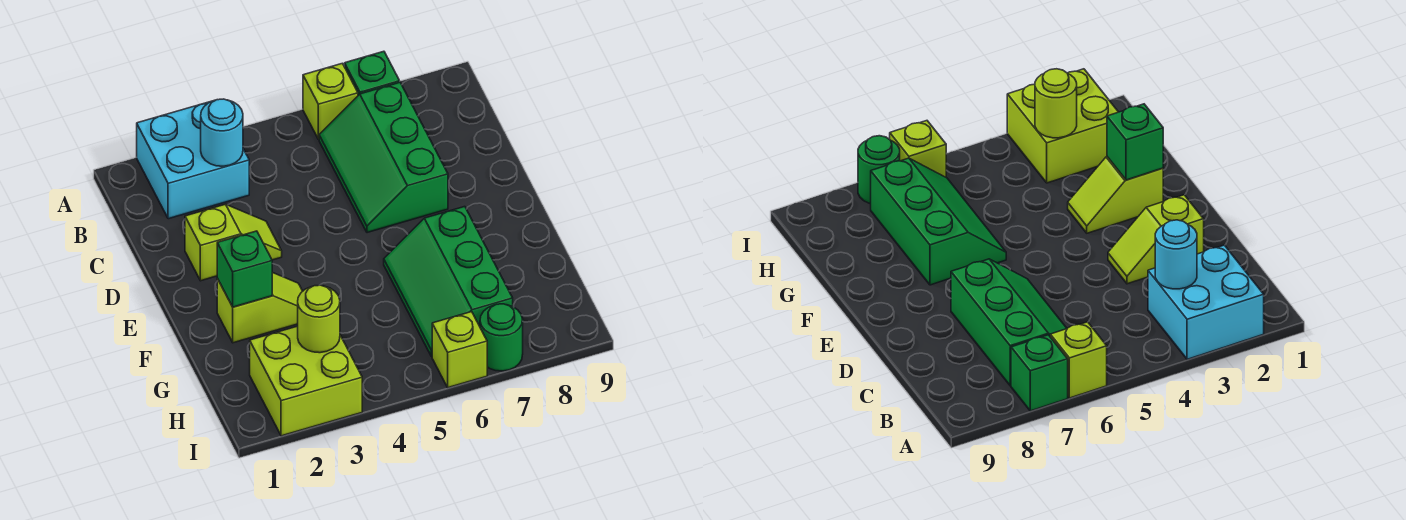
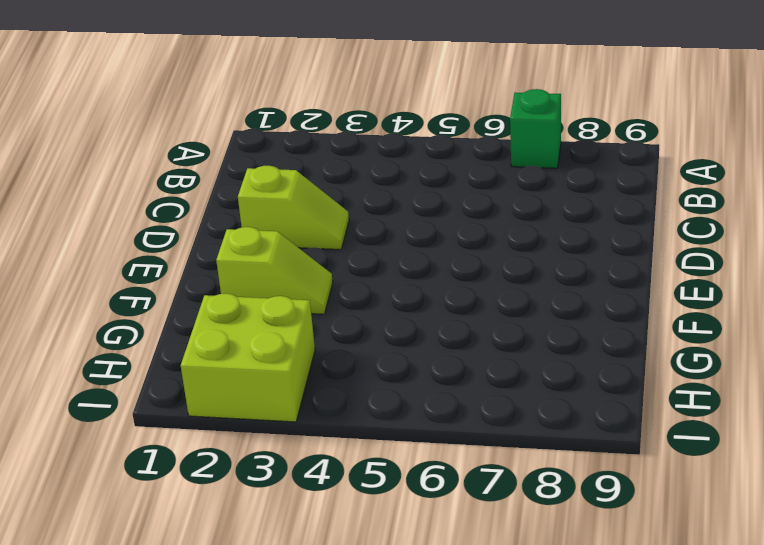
none -> cyan 2x2 brick [137,101,249,219]
none -> lime 1x1 brick [303,63,358,139]
none -> green 2x3 slope [319,83,448,233]

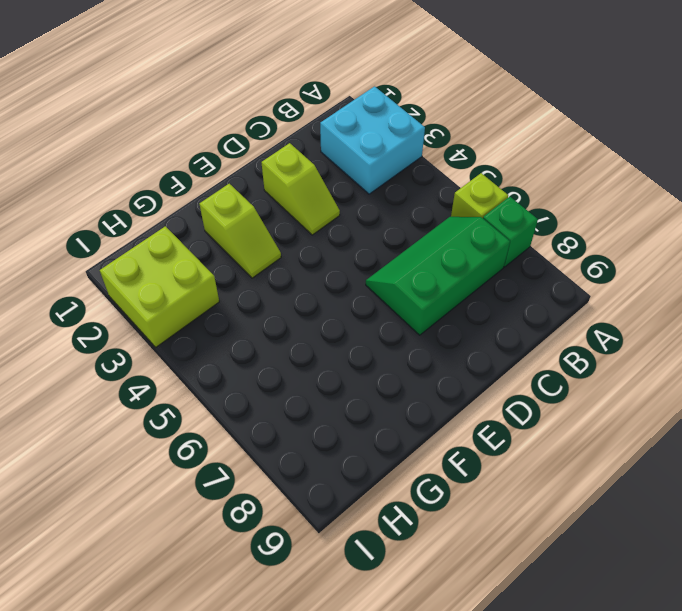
none -> green 2x3 slope [384,207,513,357]
none -> lime 1x1 brick [432,312,487,388]
none -> green 1x1 round brick [480,304,523,371]

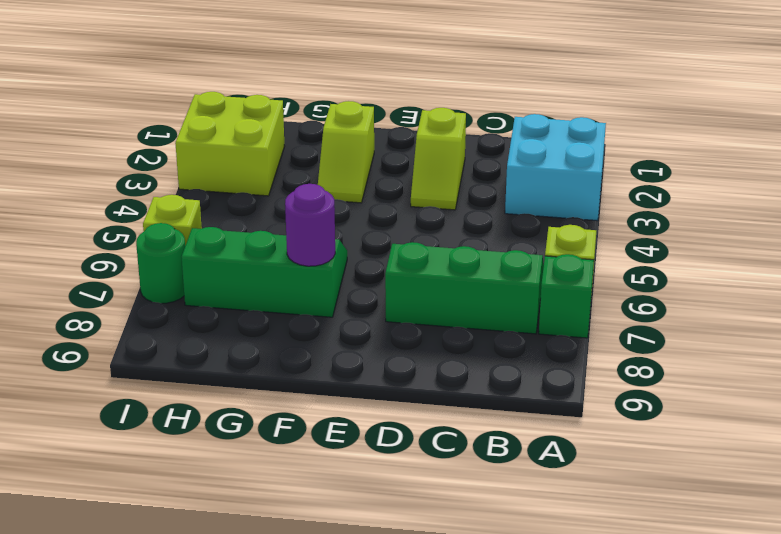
purple 1x1 round brick [285,184,335,266] -> none
none -> cyan 1x1 round brick [201,99,243,166]
none -> green 1x1 brick [217,231,272,307]
none -> lime 1x1 round brick [298,285,340,353]

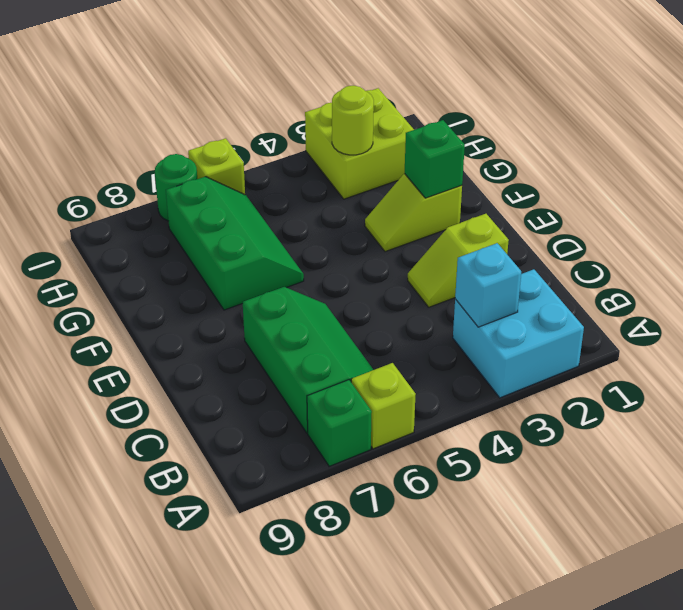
cyan 1x1 brick [455,243,521,327] -> cyan 1x1 round brick [201,99,243,166]

